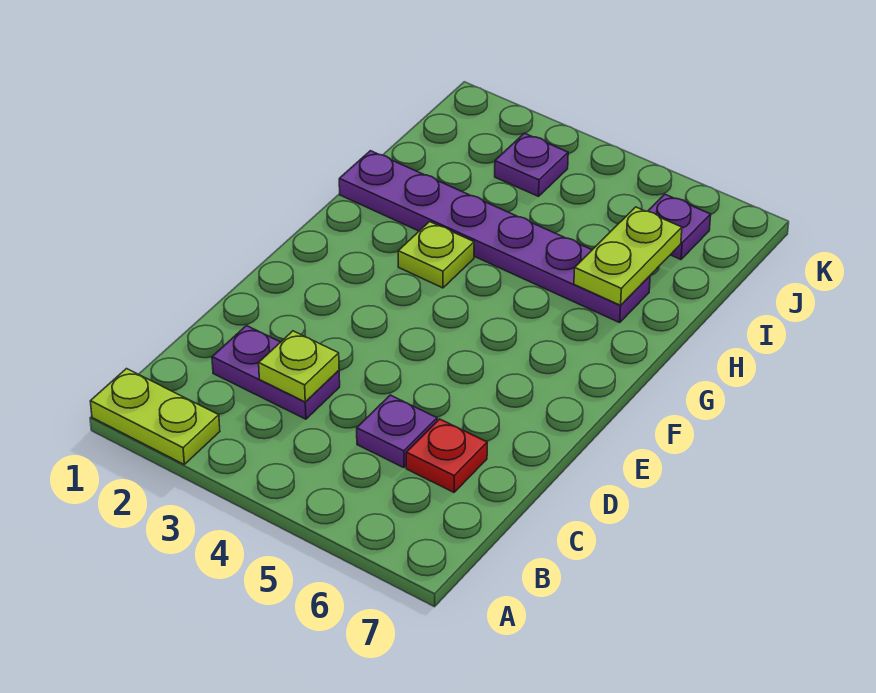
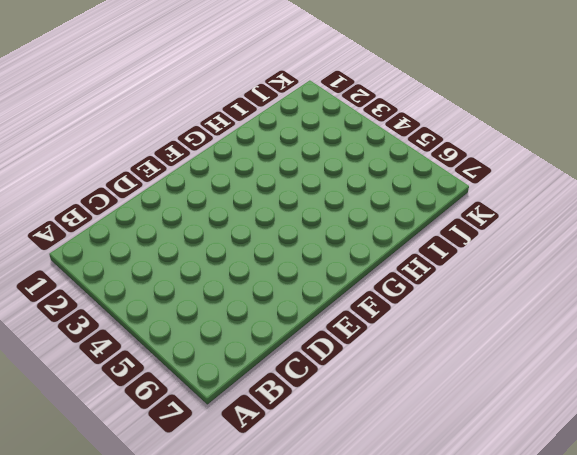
none -> lime 1x2 plate [90,369,220,464]
none -> purple 1x2 plate [212,326,340,419]

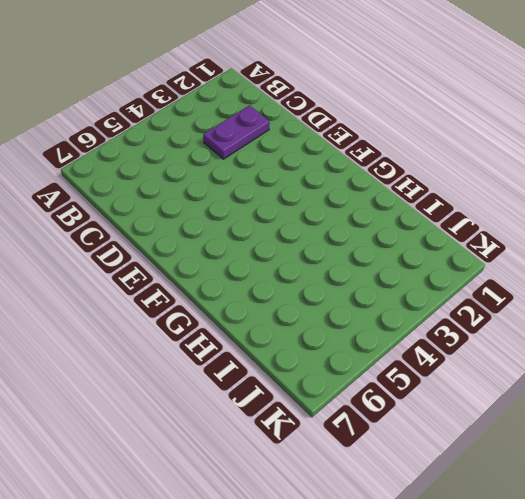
none -> lime 1x2 plate [90,369,220,464]
none -> purple 1x1 plate [357,395,437,468]

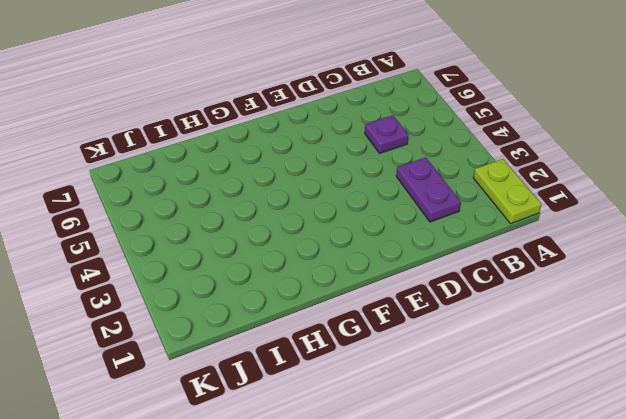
none -> red 1x1 plate [406,419,487,492]
none -> lime 1x1 plate [398,222,474,288]

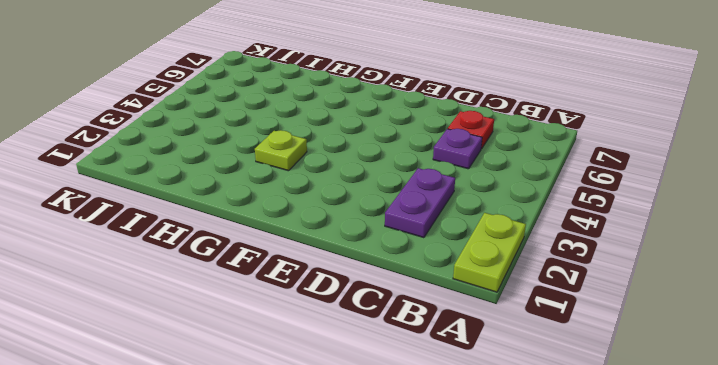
none -> purple 1x6 plate [339,151,650,323]
none -> purple 1x1 plate [495,133,568,196]

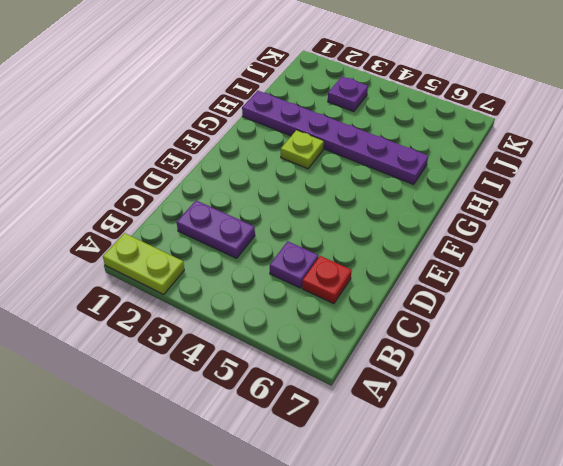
none -> purple 1x1 plate [648,194,711,260]
none -> lime 1x1 plate [259,331,339,402]

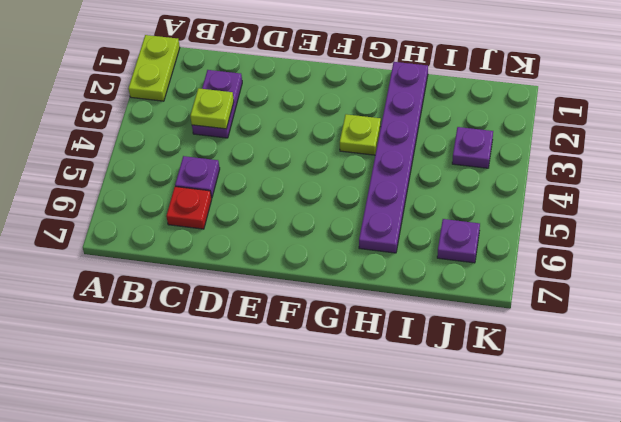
none -> lime 1x2 plate [574,207,682,305]

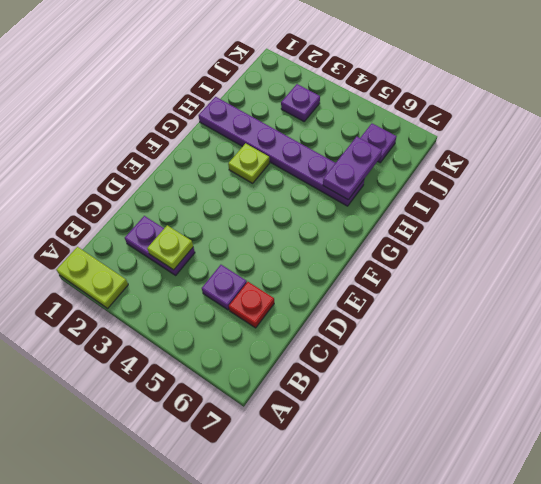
purple 1x2 plate [323,137,382,200] -> lime 1x2 plate [574,207,682,305]

